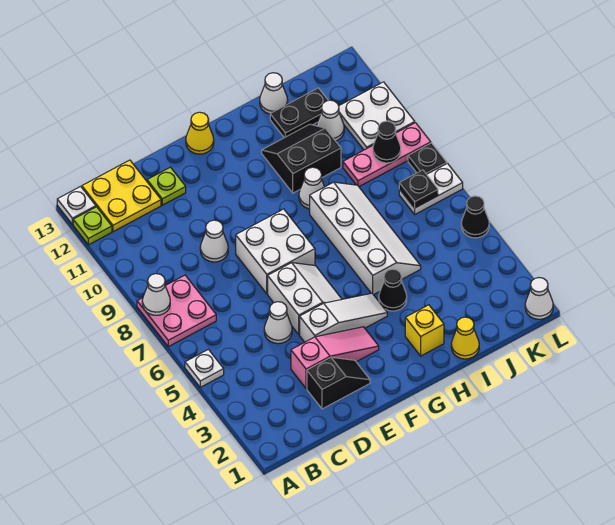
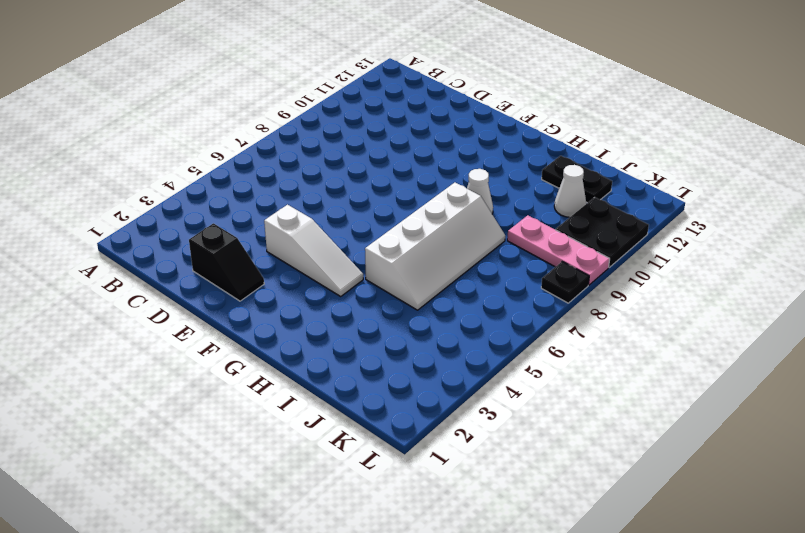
black 2x2 plate [556,197,649,267] -> white 2x2 plate [339,82,415,150]
none -> white 1x1 plate [185,349,224,387]
none -> pink 2x2 plate [137,275,216,347]
none -> lime 1x1 plate [73,207,112,245]
none -> white 1x1 plate [57,187,96,224]

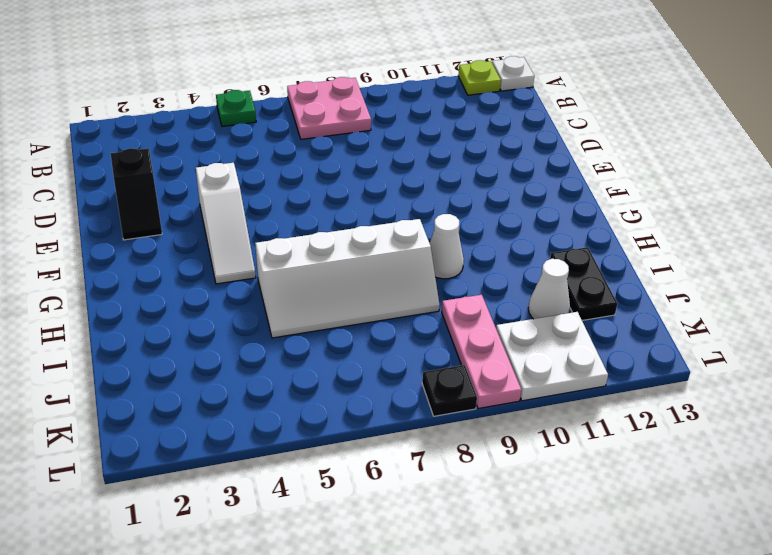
green 1x1 plate [216,90,256,127] -> white 1x1 plate [185,349,224,387]
none -> yellow 2x2 plate [82,160,161,232]
none -> pink 1x3 slope [291,327,379,389]
none -> white 1x1 cone [264,302,292,344]
none -> white 1x1 cone [200,220,228,262]

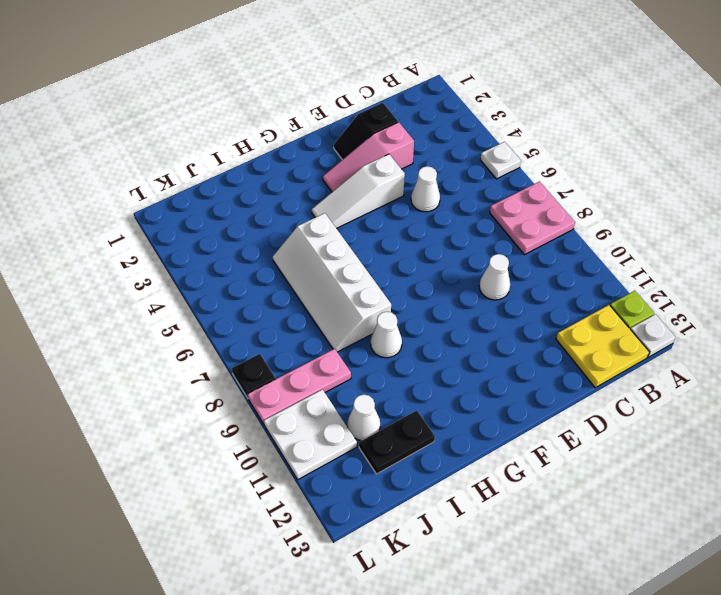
none -> lime 1x1 plate [147,167,186,205]
none -> white 2x2 slope [268,263,342,334]
none -> white 2x2 brick [236,209,315,294]
none -> yellow 1x1 cone [186,112,214,154]

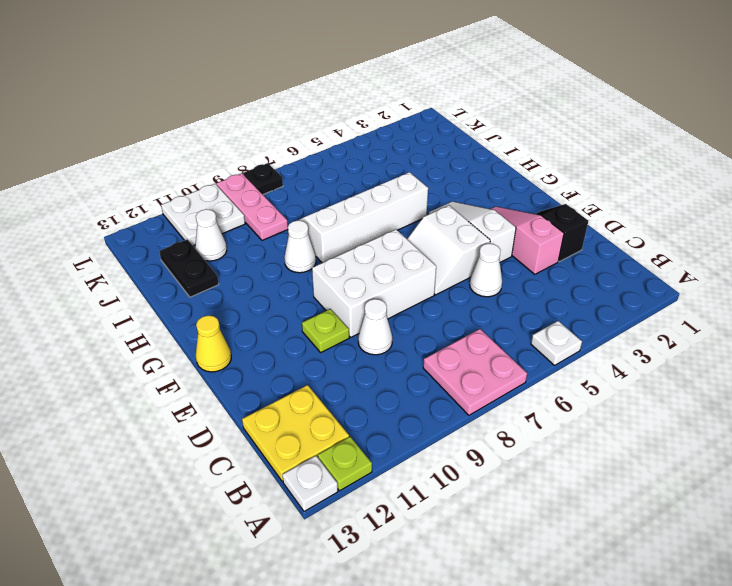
white 2x2 slope [407,205,490,295] -> white 2x2 slope turned to [268,263,342,334]
white 2x3 brick [312,230,436,337] -> white 2x2 brick [236,209,315,294]
lime 1x1 plate [302,309,349,352] -> lime 1x1 plate moved to [147,167,186,205]
none -> yellow 1x1 brick [405,305,444,356]
none -> black 1x1 cone [379,269,407,311]
none -> black 2x2 slope [262,124,341,193]
none -> yellow 1x1 cone [451,317,479,359]

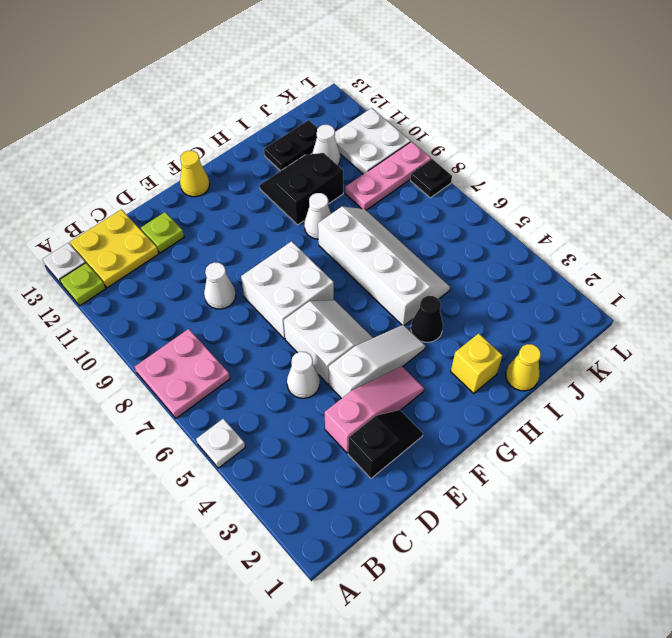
none -> white 1x1 cone [260,73,288,114]
none -> white 1x2 plate [399,163,463,214]
none -> white 1x1 cone [525,278,553,319]
none -> black 1x1 cone [461,196,489,238]

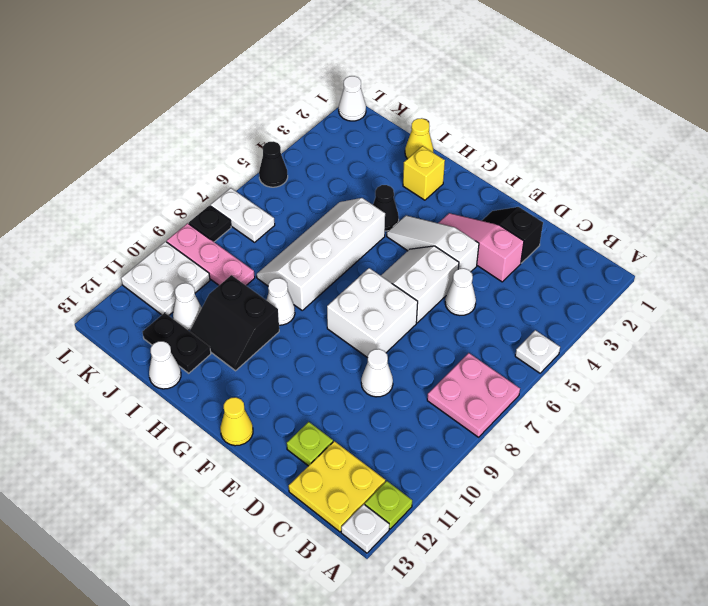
none -> white 1x1 cone [142,274,170,315]
none -> black 1x1 plate [399,170,438,208]
none -> black 1x1 cone [373,121,401,163]

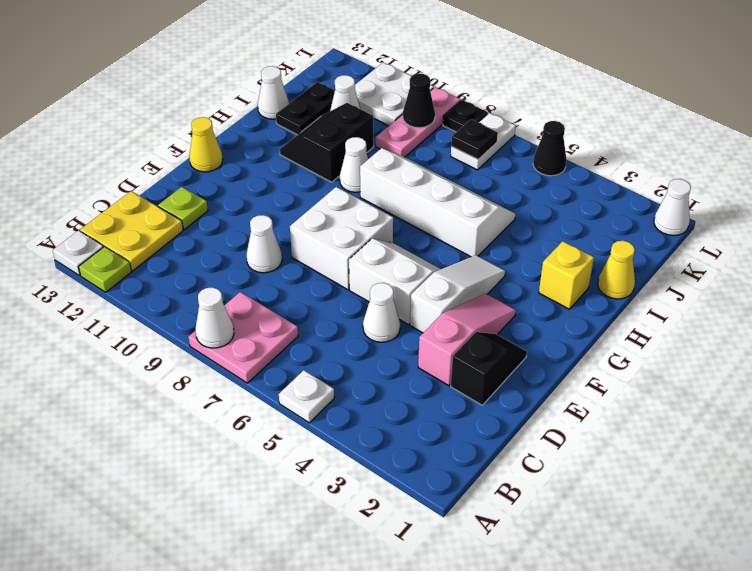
none -> black 1x1 cone [379,269,407,311]

